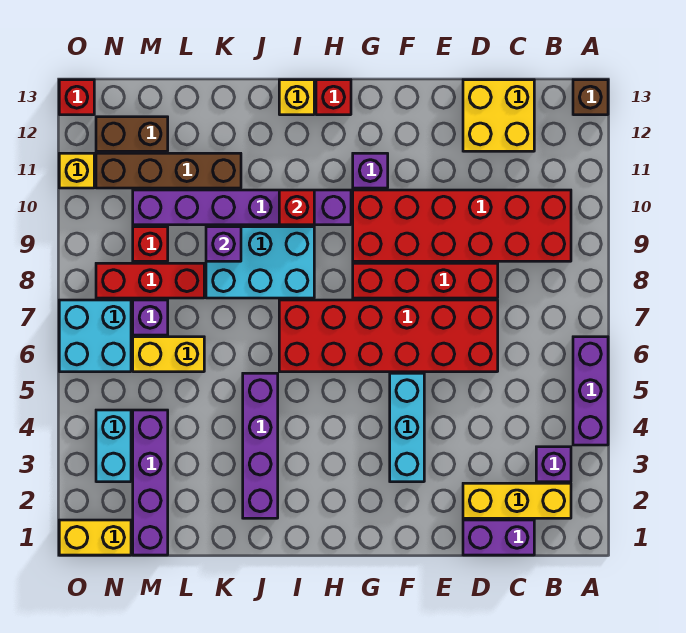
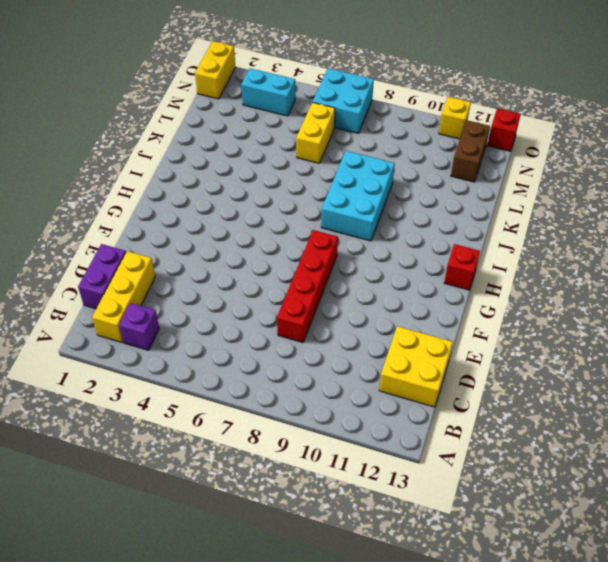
none -> purple 1x3 brick [573,337,608,445]
none -> brown 1x1 brick [573,80,608,115]
none -> red 2x6 brick [353,190,571,261]
none -> red 2x6 brick [279,300,498,372]

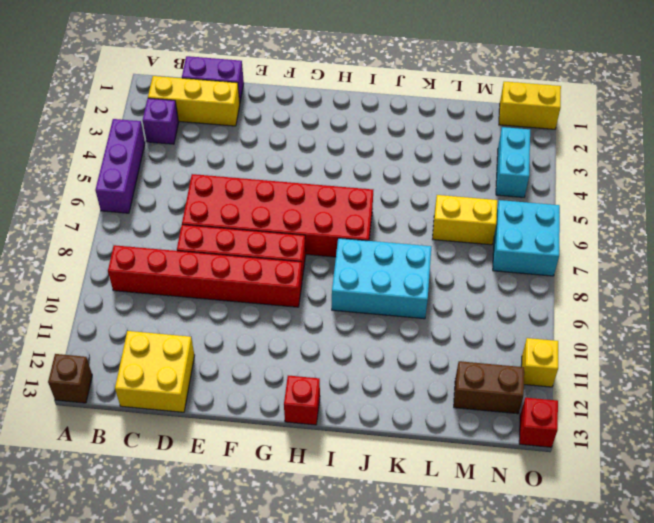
red 1x6 brick [108,245,302,307] -> red 2x6 brick [353,190,571,261]
none -> cyan 1x3 brick [390,373,424,482]
none -> purple 1x1 brick [353,153,388,188]
none -> purple 1x6 brick [133,190,351,225]
none -> yellow 1x1 brick [279,80,314,115]

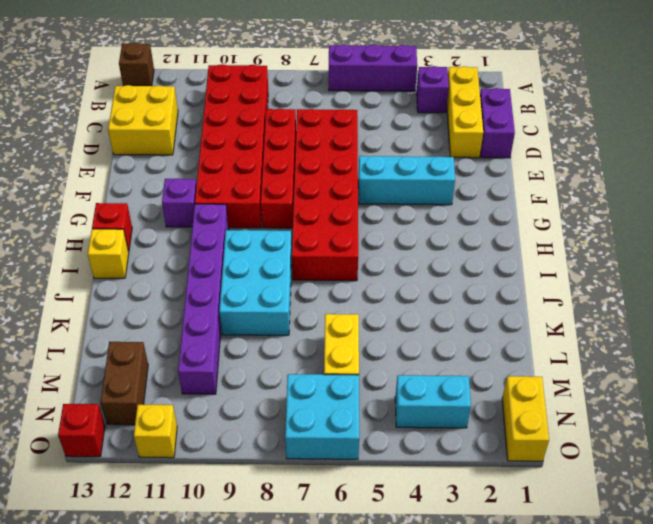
none -> purple 1x4 brick [243,373,278,518]
none -> brown 1x4 brick [96,153,241,188]
none -> red 1x3 brick [96,263,204,298]
none -> purple 1x4 brick [133,410,168,555]

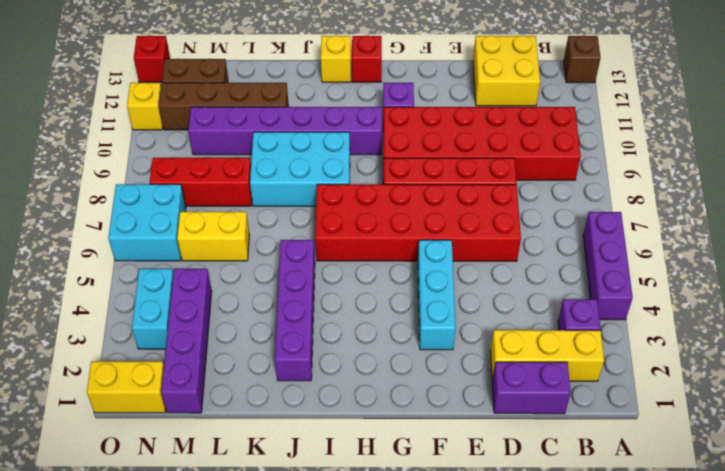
none -> purple 1x1 brick [133,300,168,335]
none -> red 1x1 brick [133,227,168,261]
none -> red 1x1 brick [279,190,314,225]
none -> purple 1x1 brick [206,227,241,261]

